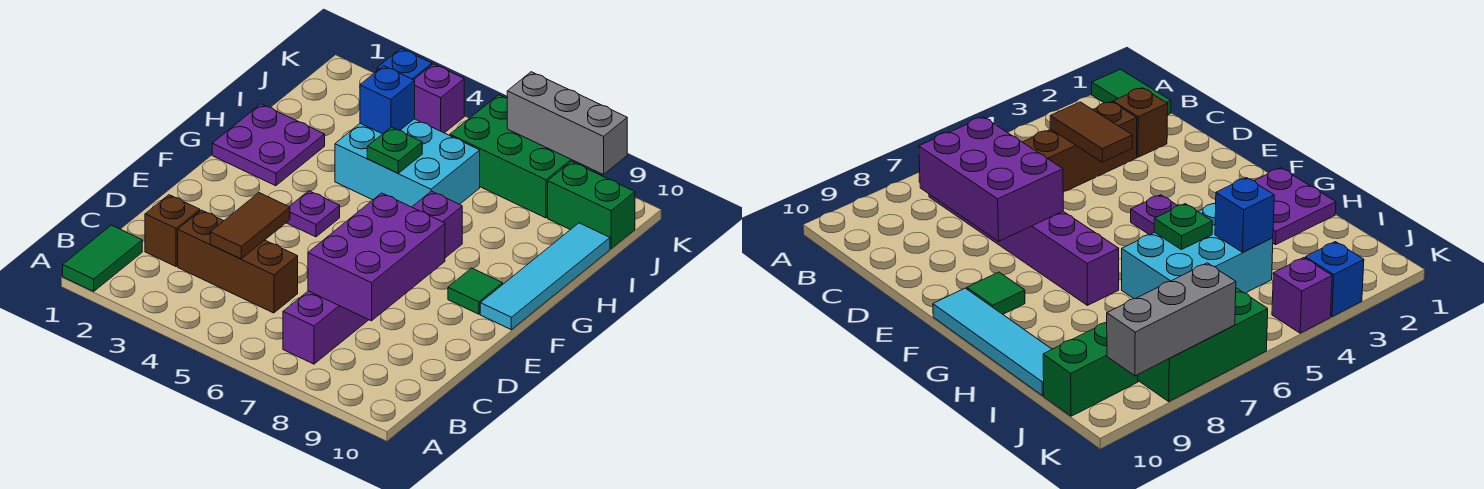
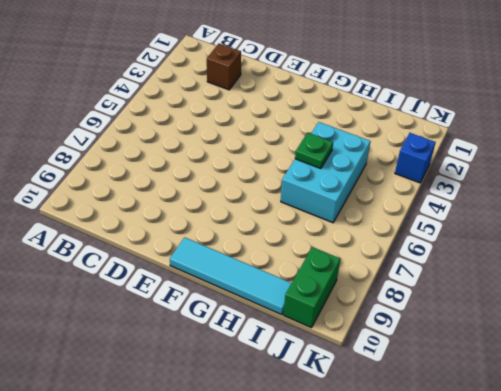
none -> green 1x2 tile [63,225,142,291]
none -> purple 1x6 brick [283,191,462,364]
none -> brown 1x3 brick [178,210,298,313]

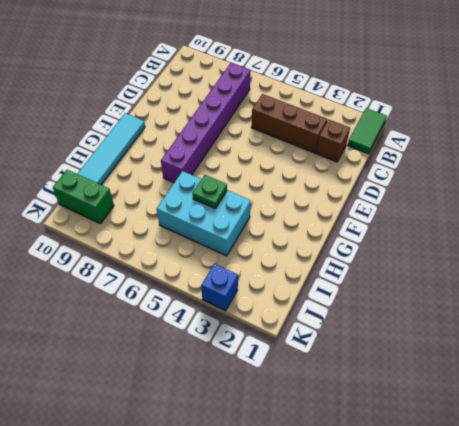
none -> purple 1x1 plate [286,191,340,237]
none -> green 1x1 tile [448,268,503,314]
none -> purple 2x2 plate [212,104,325,186]

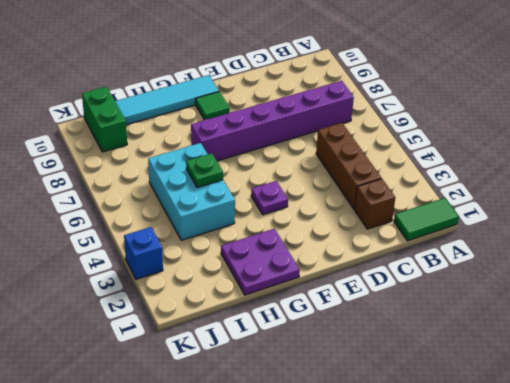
none -> green 2x3 brick [450,95,595,218]
none -> purple 1x1 brick [414,64,464,133]
none -> brown 1x2 tile [210,193,290,259]

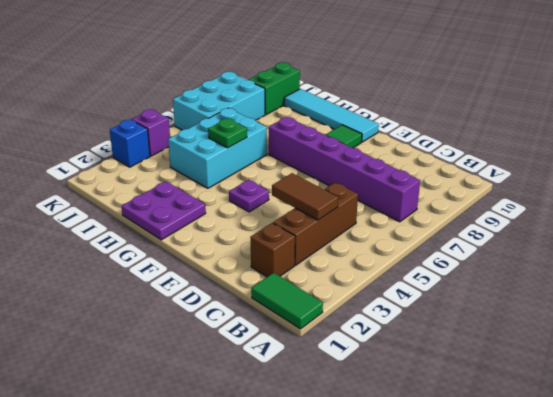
cyan 2x3 brick [173,72,265,130] -> green 2x3 brick [450,95,595,218]
none -> purple 2x3 brick [308,193,445,321]
none -> blue 1x1 brick [360,66,415,134]
none -> grey 1x3 brick [507,72,627,175]

